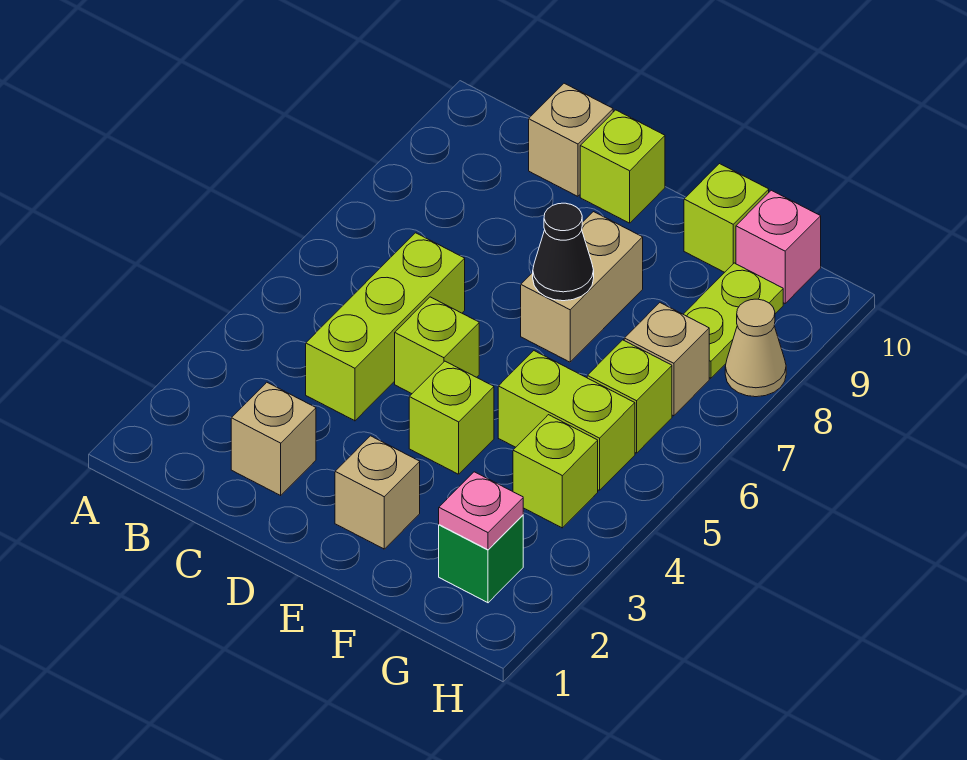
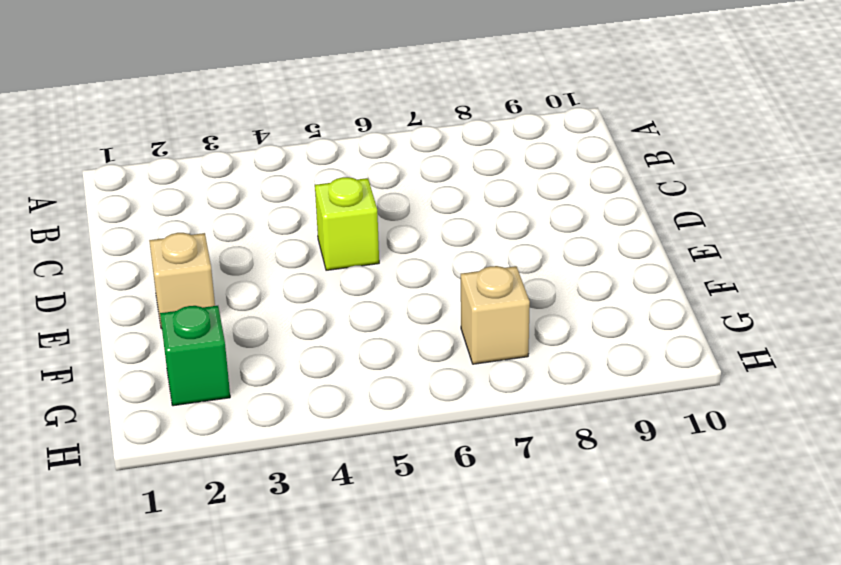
none -> tan 1x1 brick [231,382,316,495]
none -> lime 1x3 brick [306,233,465,421]
none -> tan 1x1 brick [529,83,613,196]

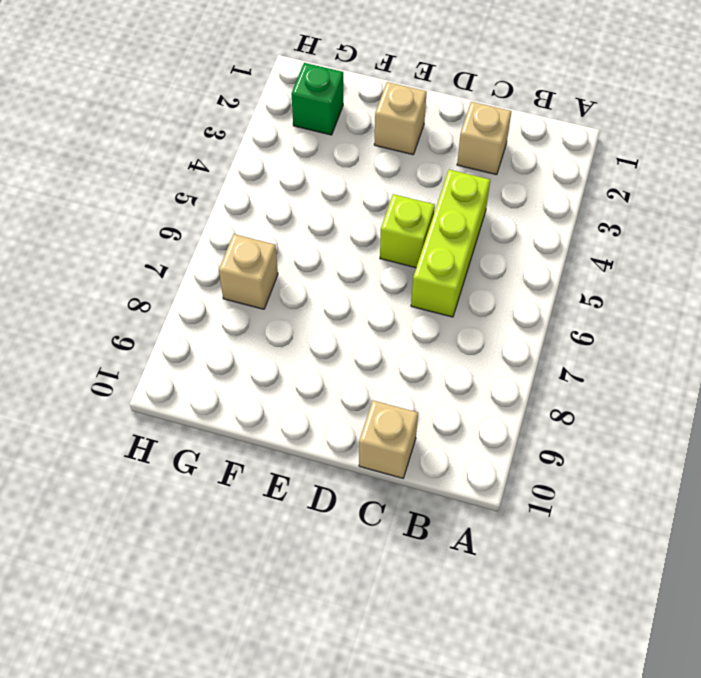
none -> lime 1x1 brick [580,110,665,223]
none -> lime 1x1 brick [409,361,494,474]
none -> tan 1x2 brick [521,212,643,362]

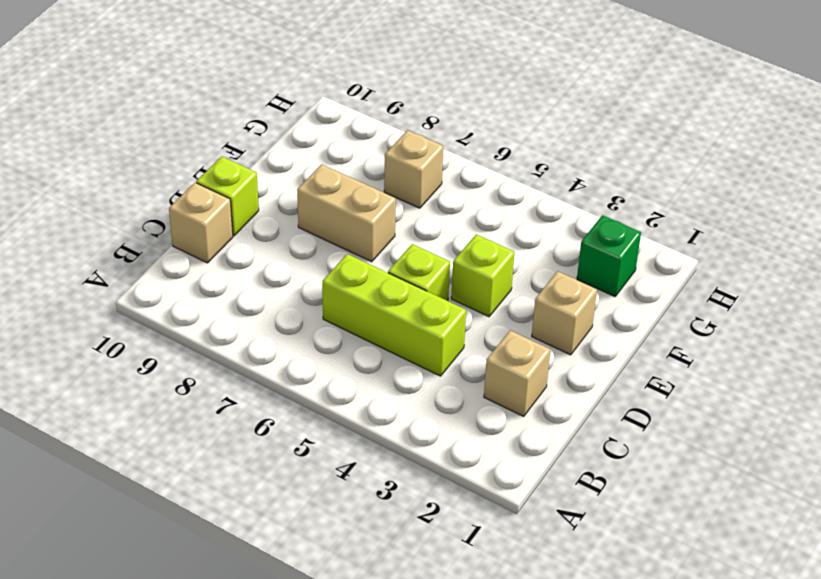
none -> lime 1x2 brick [498,351,635,491]
none -> lime 1x1 brick [684,164,769,272]
none -> lime 1x1 brick [513,415,598,528]

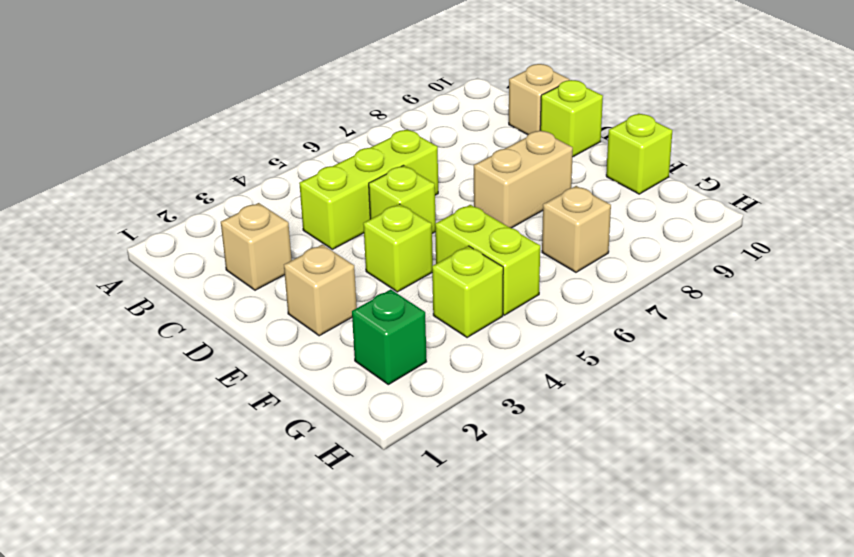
none -> lime 1x1 brick [587,340,672,453]
none -> lime 1x2 plate [683,263,783,378]
none -> pink 1x1 brick [736,190,821,303]

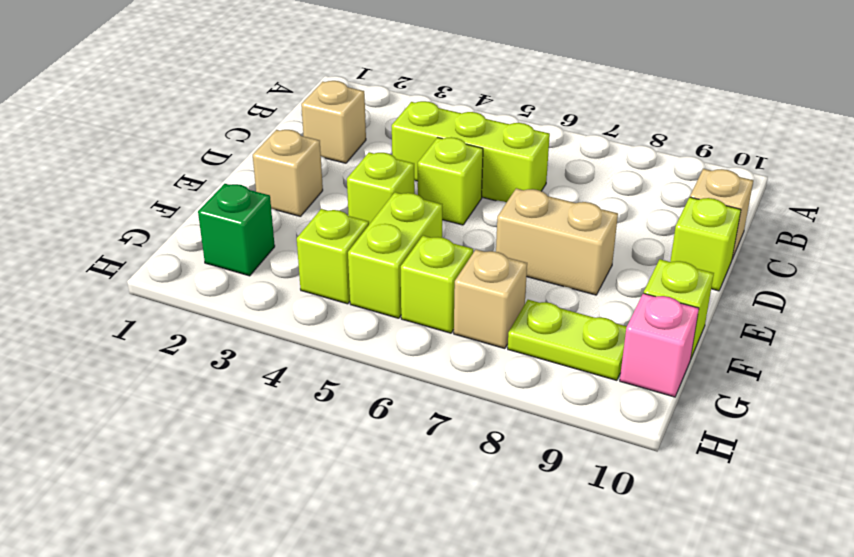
none -> tan 1x1 cone [725,299,786,397]
none -> black 1x1 cone [533,203,594,301]
none -> pink 1x1 plate [439,472,523,550]

